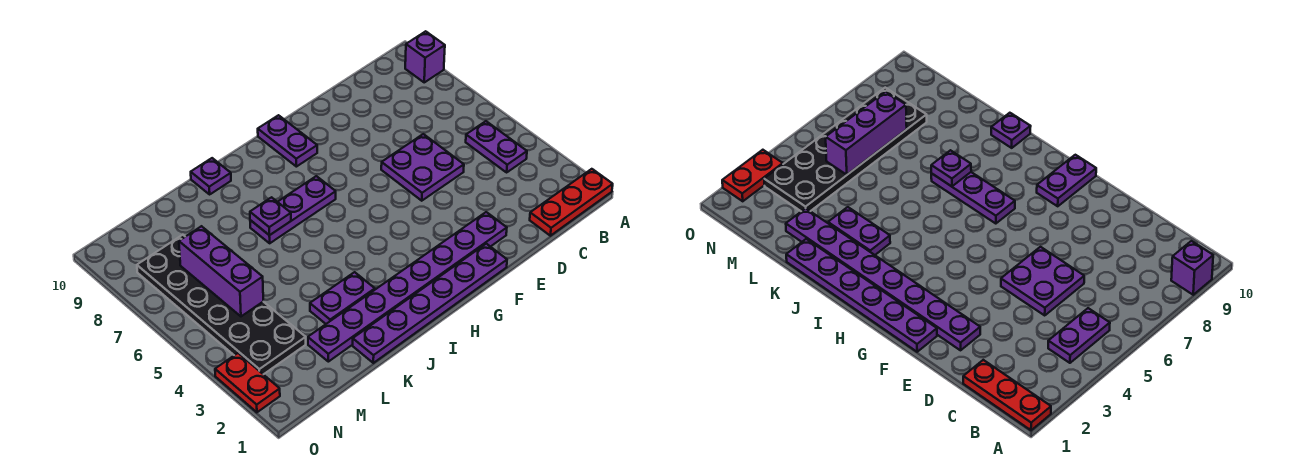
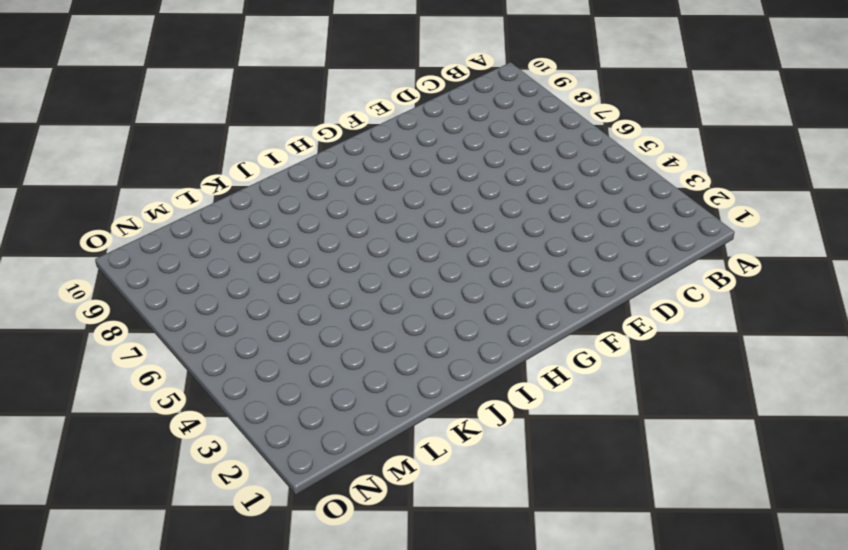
none -> red 1x3 plate [530,169,613,236]
none -> purple 1x1 brick [405,31,445,82]
none -> purple 1x2 plate [466,121,527,172]

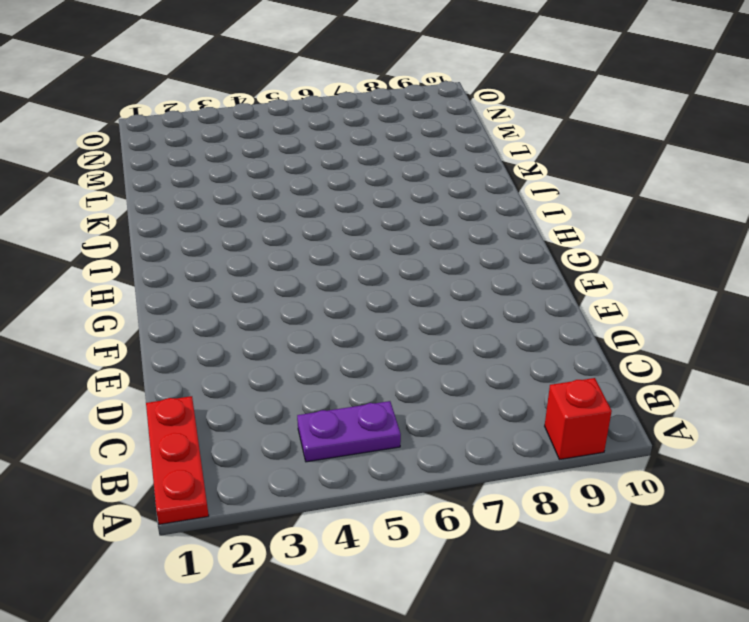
red 1x1 brick [545,378,612,460] -> purple 1x1 brick [405,31,445,82]
none -> purple 2x2 plate [381,134,464,201]
none -> purple 1x8 plate [308,212,507,362]
none -> purple 1x6 plate [353,244,507,363]

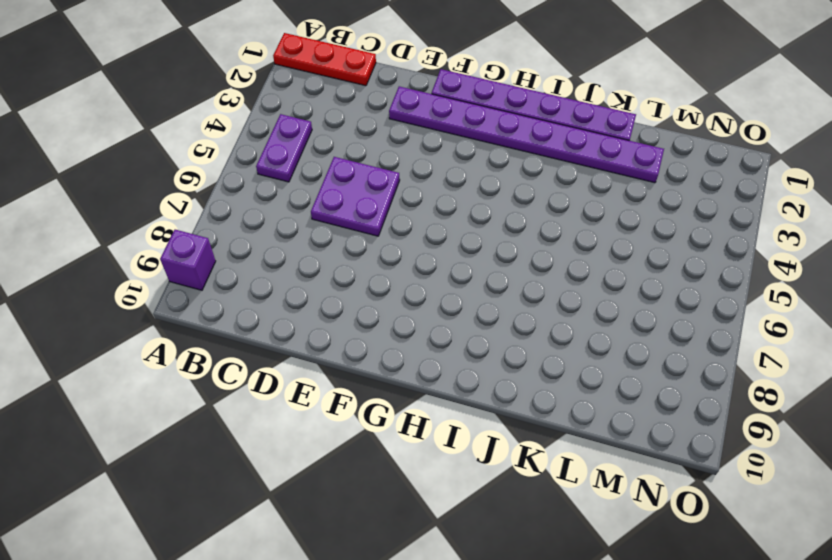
none -> purple 1x2 plate [258,115,317,167]
none -> purple 1x3 plate [250,176,336,243]
none -> purple 1x2 plate [310,272,375,324]

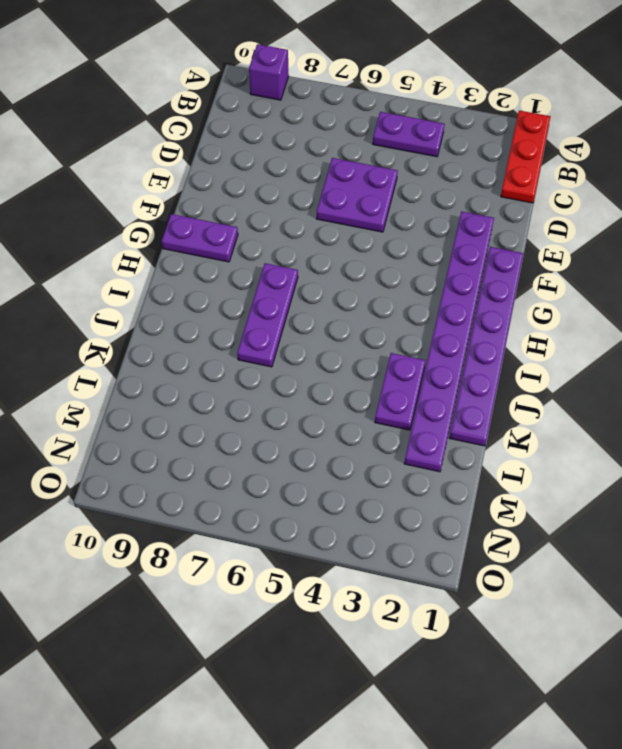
none -> purple 1x1 plate [191,158,231,194]
none -> black 2x6 plate [137,235,306,374]
none -> red 1x2 plate [215,353,280,412]

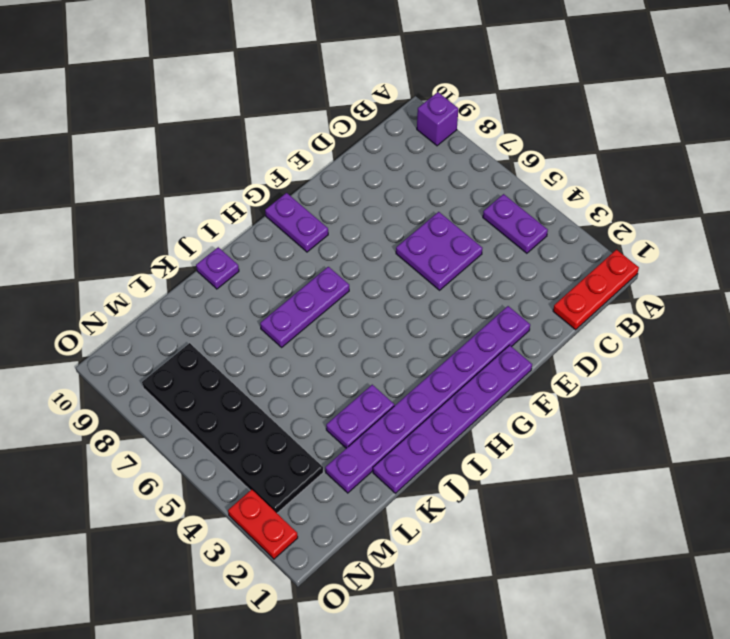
none -> purple 1x1 plate [250,197,291,235]
none -> purple 1x3 brick [179,226,263,316]

